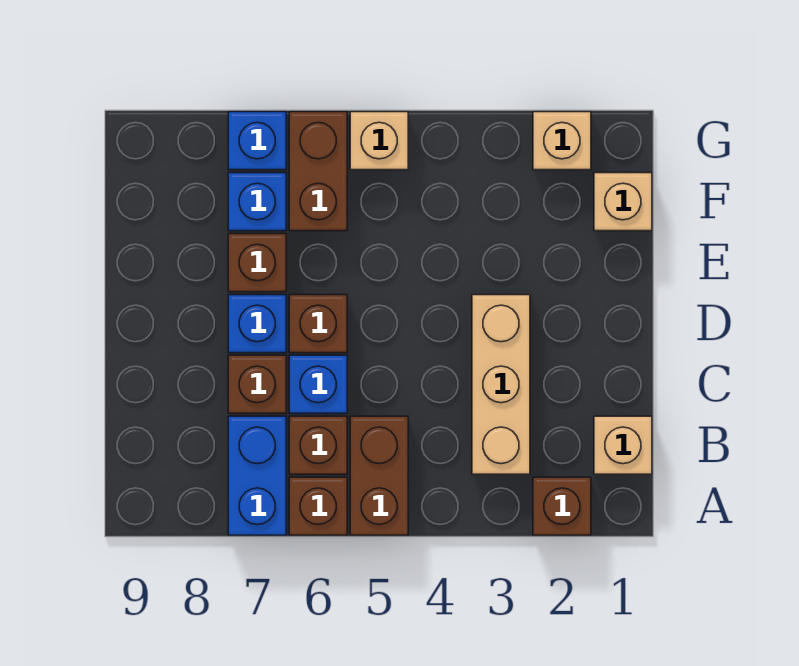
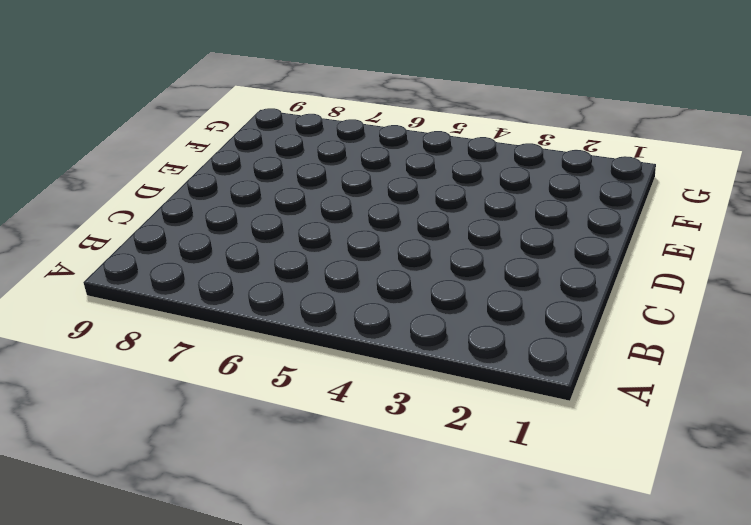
none -> brown 1x1 brick [533,477,591,535]
none -> brown 1x2 brick [350,416,408,535]
none -> brown 1x1 brick [289,477,347,535]

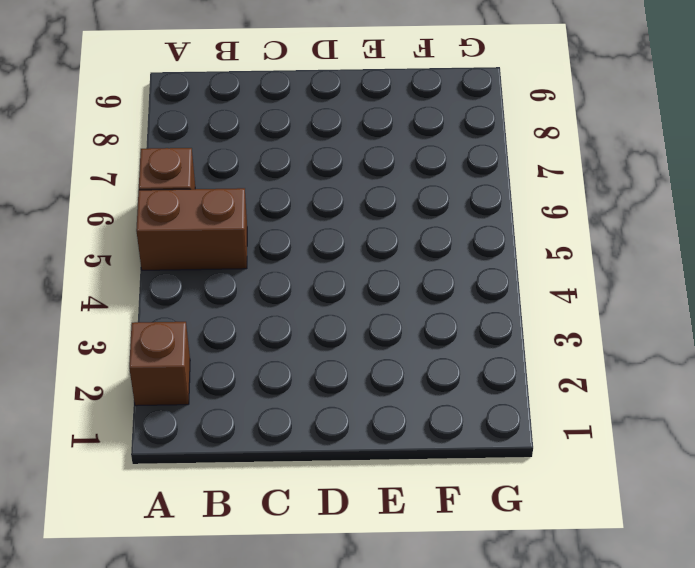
none -> blue 1x2 brick [228,416,286,535]
none -> tan 1x1 brick [594,416,652,474]
none -> tan 1x3 brick [472,295,530,474]

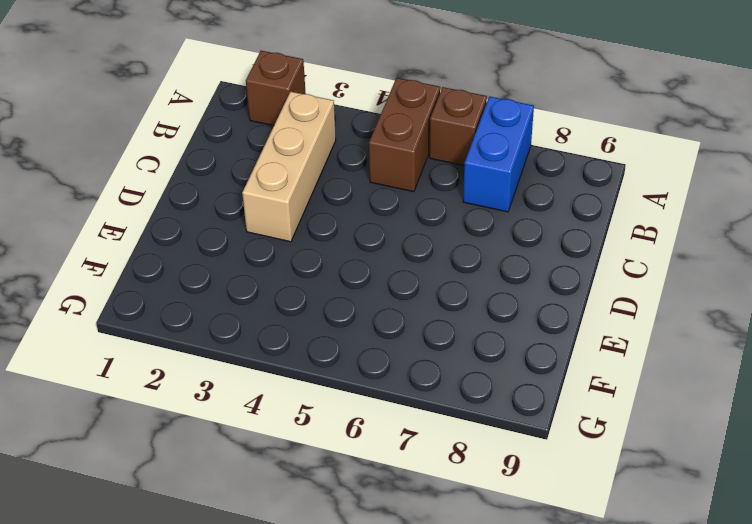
none -> tan 1x1 brick [594,416,652,474]
none -> brown 1x1 brick [289,416,347,474]
none -> blue 1x1 brick [289,355,347,413]

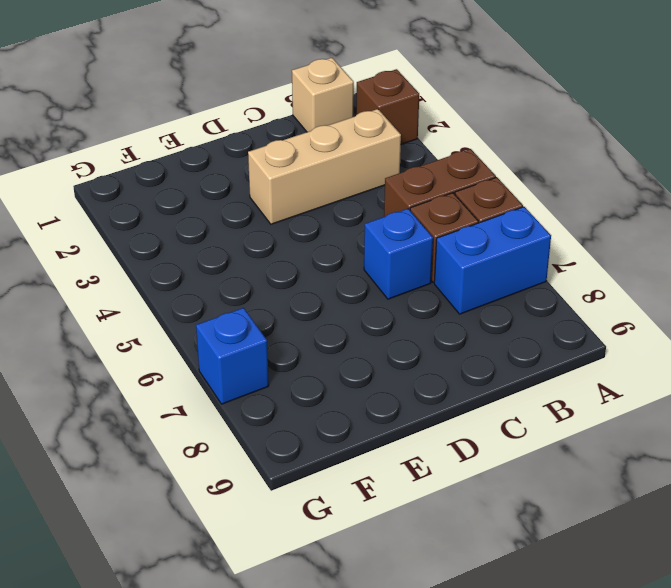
none -> brown 1x1 brick [228,355,286,413]
none -> brown 1x1 brick [289,295,347,353]
none -> blue 1x1 brick [228,295,286,353]

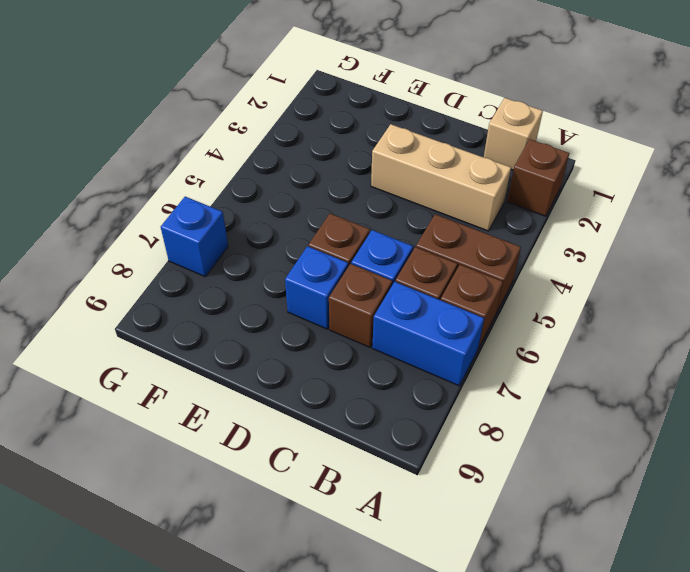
none -> brown 1x1 brick [228,234,286,292]
none -> tan 1x1 brick [594,173,652,231]
none -> brown 1x2 brick [289,112,347,231]

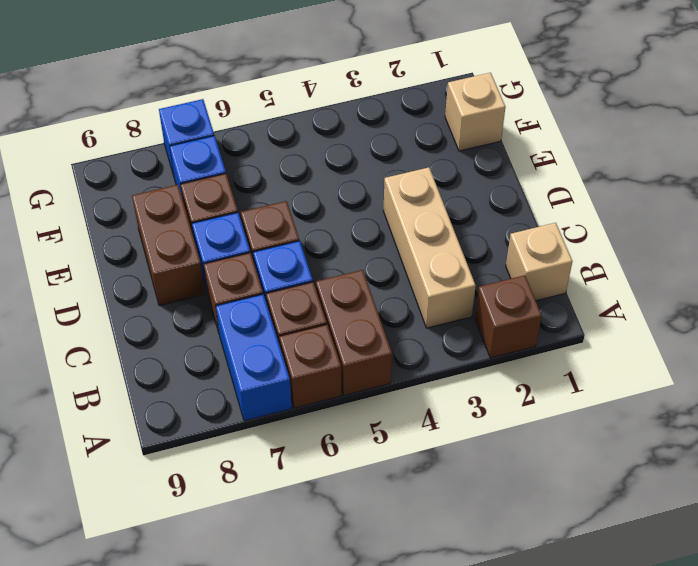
brown 1x2 brick [132,185,205,306] -> brown 1x2 brick moved to [289,112,347,231]
none -> tan 1x1 brick [533,112,591,170]
none -> tan 1x1 brick [350,112,408,170]

